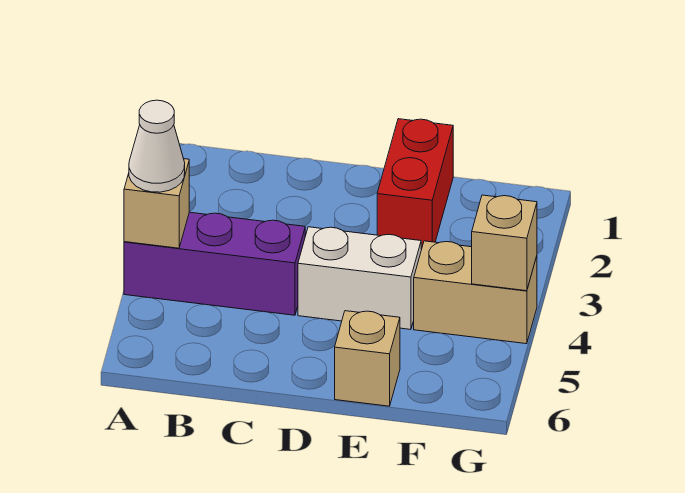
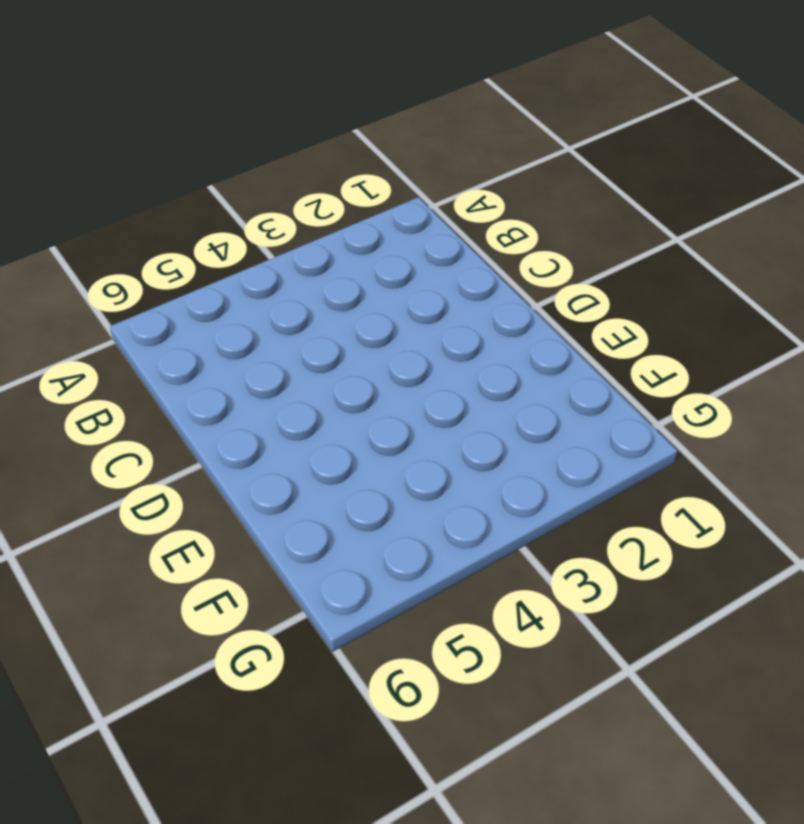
none -> purple 1x3 brick [124,212,305,315]
none -> white 1x2 brick [298,227,421,330]

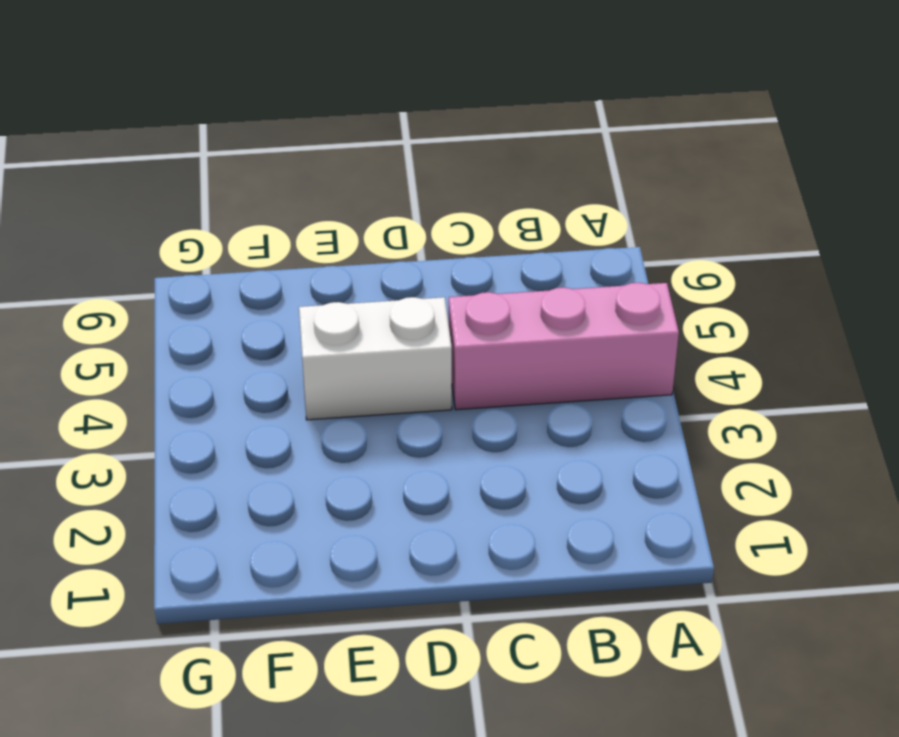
pink 1x3 brick [449,283,679,410] -> purple 1x3 brick [124,212,305,315]
none -> red 1x2 brick [377,119,453,250]
none -> tan 1x1 brick [335,311,400,406]

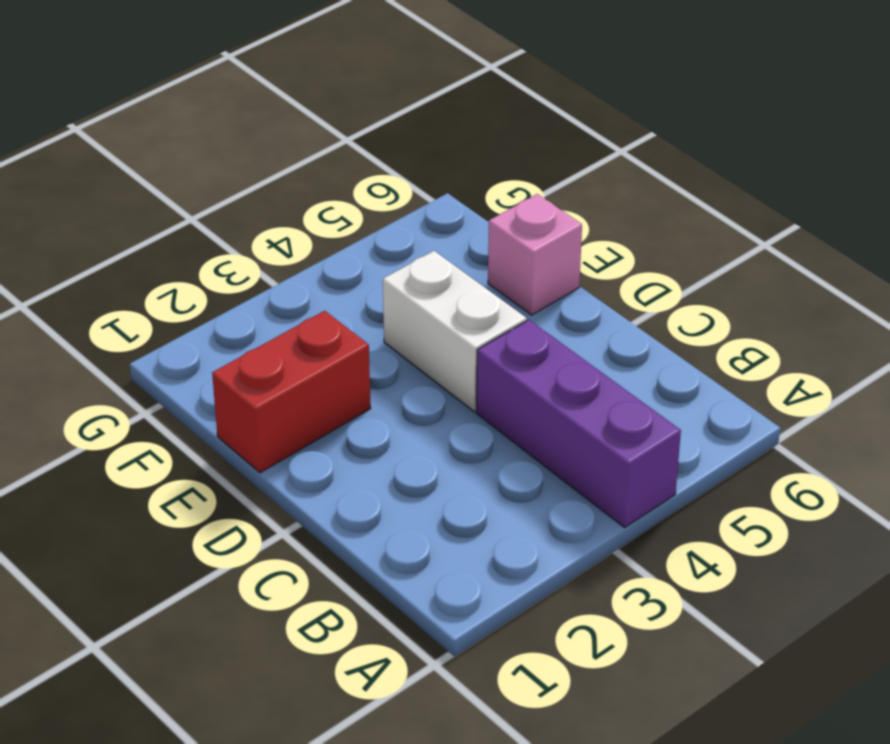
pink 1x1 brick [488,194,582,315] -> tan 1x1 brick [335,311,400,406]
none -> tan 1x2 brick [414,241,537,344]
none -> tan 1x1 brick [124,159,189,248]

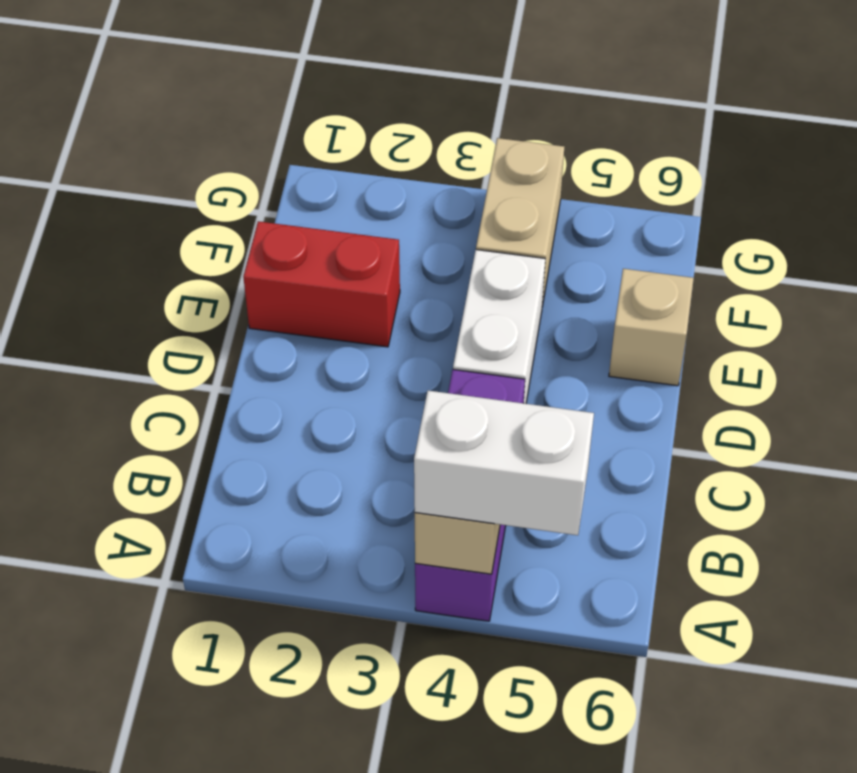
white 1x2 brick [414,391,594,535] -> white 1x1 cone [129,100,185,192]
none -> tan 1x1 brick [472,195,537,291]

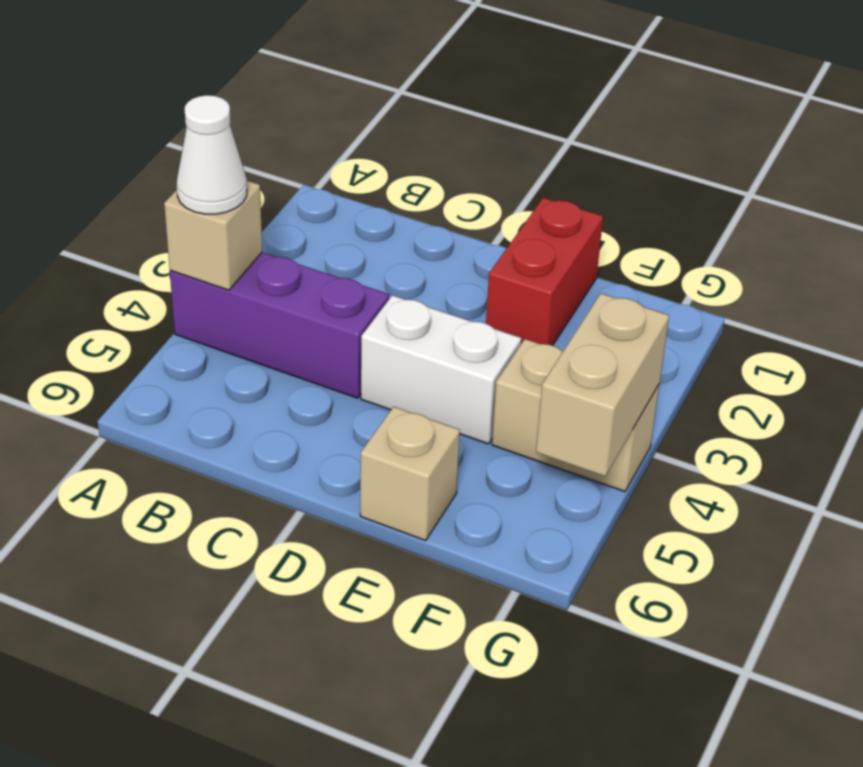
tan 1x2 brick [536,294,669,476] -> tan 1x1 brick [472,195,537,291]

